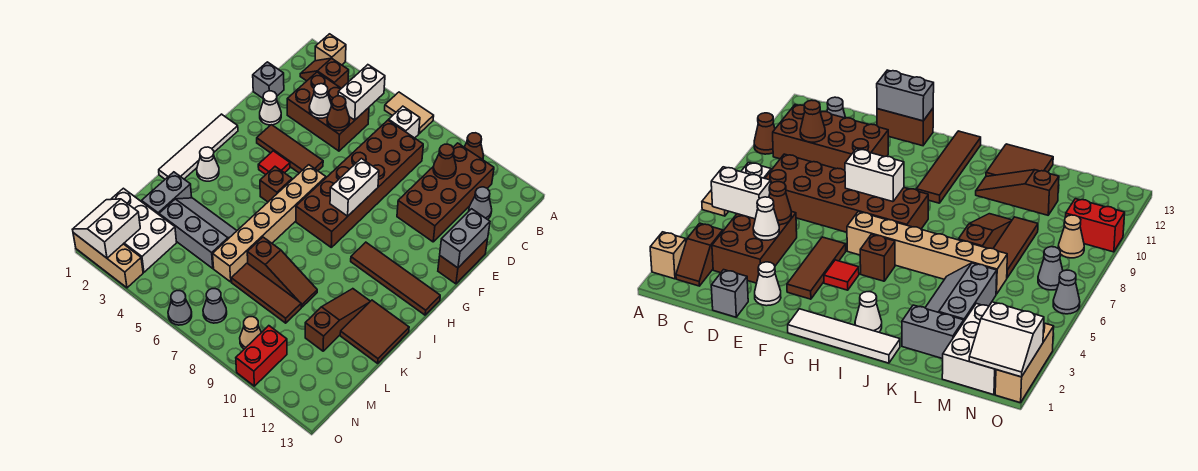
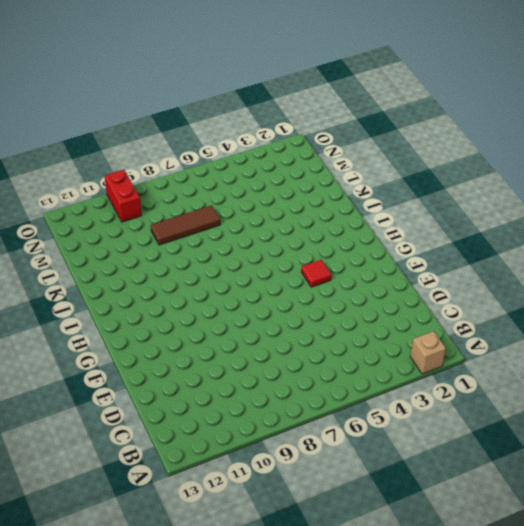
none -> tan 1x2 tile [385,92,434,133]
none -> brown 1x1 cone [464,133,483,160]
none -> brown 1x2 slope [300,58,349,88]
none -> white 1x1 brick [389,106,420,138]

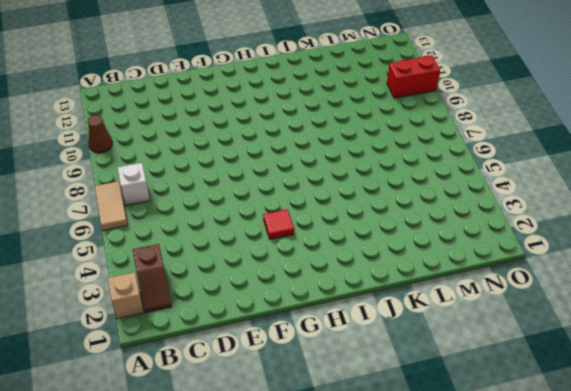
none -> brown 2x4 brick [397,143,494,242]
none -> brown 2x3 brick [287,72,369,151]
none -> brown 2x6 brick [296,120,423,247]
none -> grey 1x1 cone [469,187,492,219]

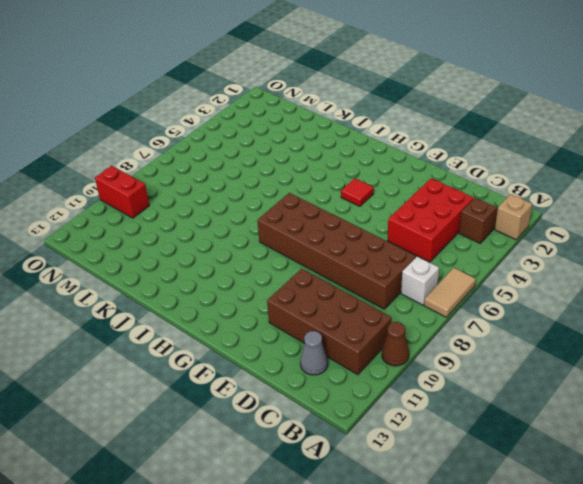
red 2x3 brick [388,178,473,262] -> brown 2x3 brick [287,72,369,151]
none -> grey 1x1 brick [253,62,284,98]
none -> white 1x1 cone [260,91,281,125]
none -> brown 1x2 brick [438,238,488,284]
none -> brown 1x3 tile [257,125,323,173]

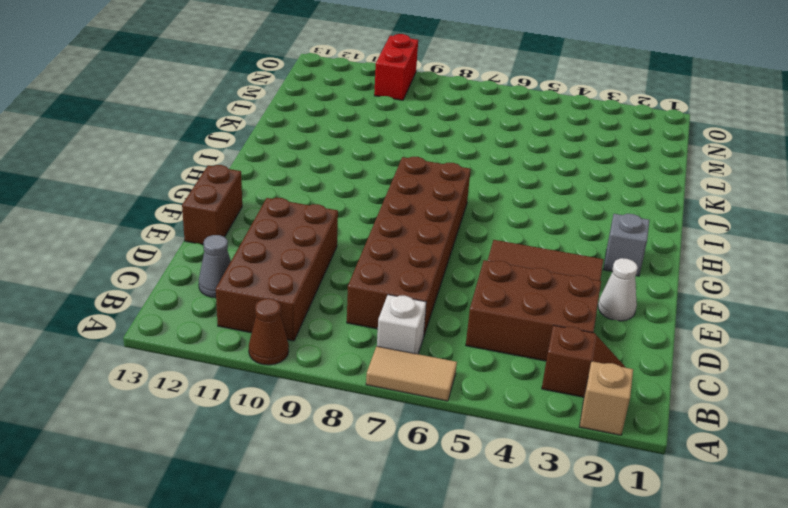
grey 1x1 brick [603,214,649,276] -> grey 1x1 brick moved to [253,62,284,98]
none -> white 1x4 tile [159,114,238,179]
none -> red 1x1 tile [258,151,290,175]
none -> tan 1x6 brick [213,165,326,282]
none -> brown 1x1 brick [260,167,292,202]

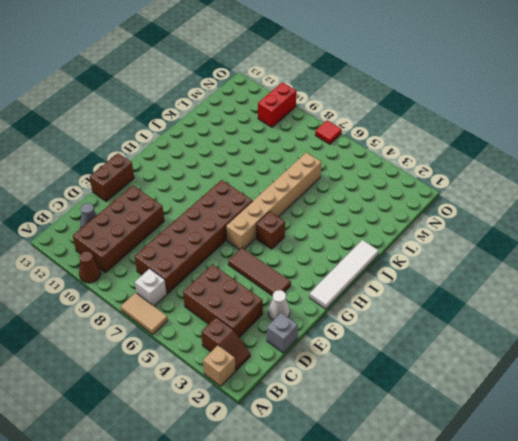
red 1x1 tile [315,120,342,144] -> red 1x1 tile moved to [258,151,290,175]
none -> brown 1x4 tile [351,242,440,315]
none -> white 1x1 cone [197,147,219,181]
none -> brown 1x3 slope [305,289,370,351]
none -> brown 2x2 tile [340,300,409,363]

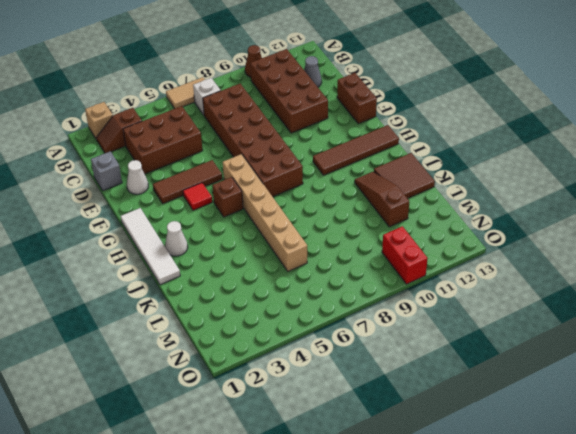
none -> grey 1x2 brick [142,172,192,214]
none -> grey 2x3 slope [159,198,237,268]
none -> brown 1x3 slope [247,237,317,307]
none -> brown 1x3 tile [231,263,301,323]

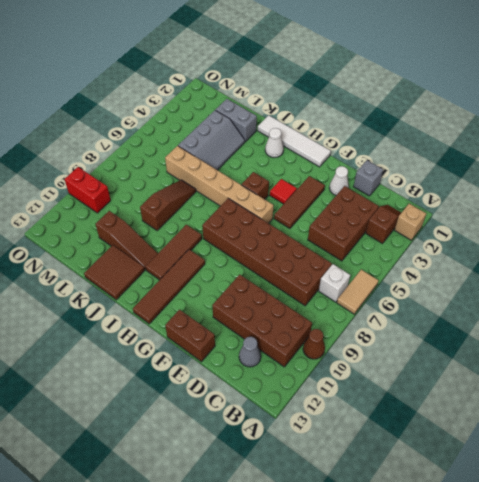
brown 1x3 tile [146,225,202,280] -> brown 1x3 tile moved to [231,263,301,323]
brown 1x3 slope [140,180,196,230] -> brown 1x3 slope turned to [247,237,317,307]
none -> white 2x3 brick [112,188,177,272]
none -> grey 1x1 cone [203,289,227,323]
none -> tan 1x1 cone [240,317,261,349]
none -> tan 1x3 brick [73,233,143,288]

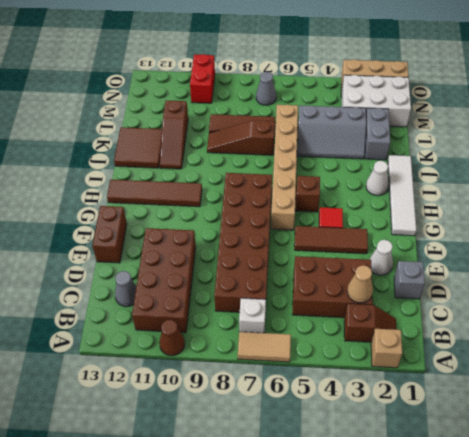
tan 1x1 cone [347,265,373,303] -> tan 1x1 cone moved to [240,317,261,349]
none -> grey 1x1 cone [168,291,192,325]
none -> white 1x2 brick [338,65,385,120]
none -> brown 1x1 cone [433,144,456,179]
none -> white 1x1 cone [309,84,332,118]

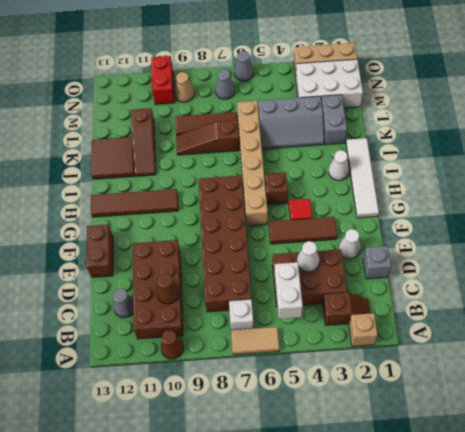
none -> brown 1x1 cone [327,96,350,131]
none -> grey 1x2 brick [440,209,490,268]
none -> white 1x2 brick [330,158,379,216]
none -> white 2x2 slope [73,199,140,258]

